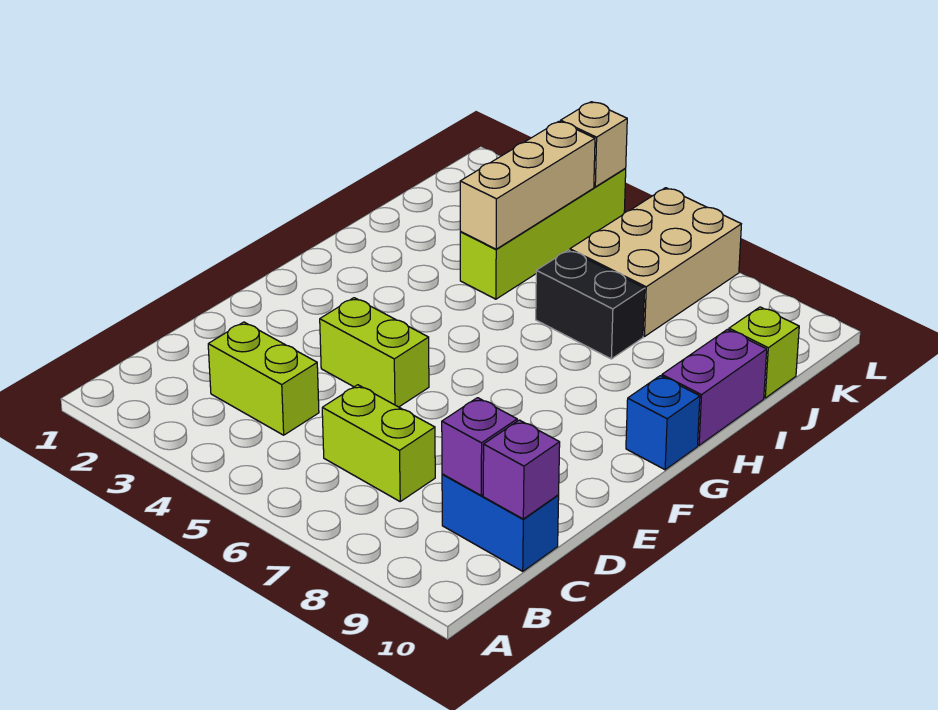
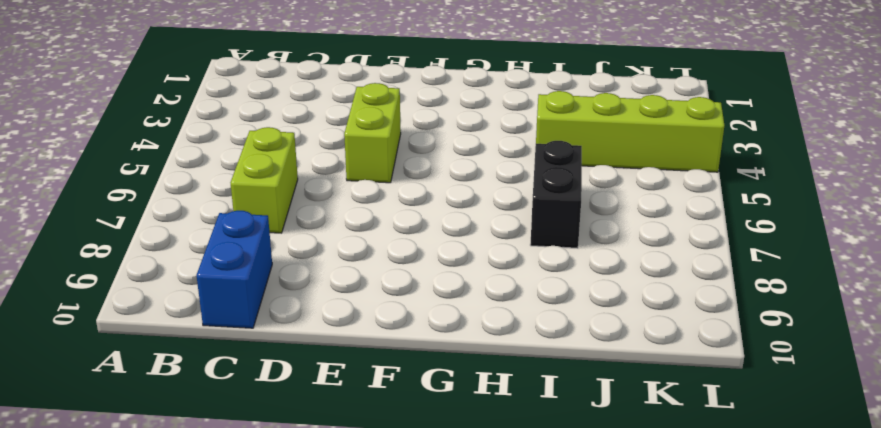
none -> lime 1x2 brick [208,322,319,435]
none -> blue 1x1 brick [626,376,700,470]
none -> purple 1x2 brick [662,329,767,445]

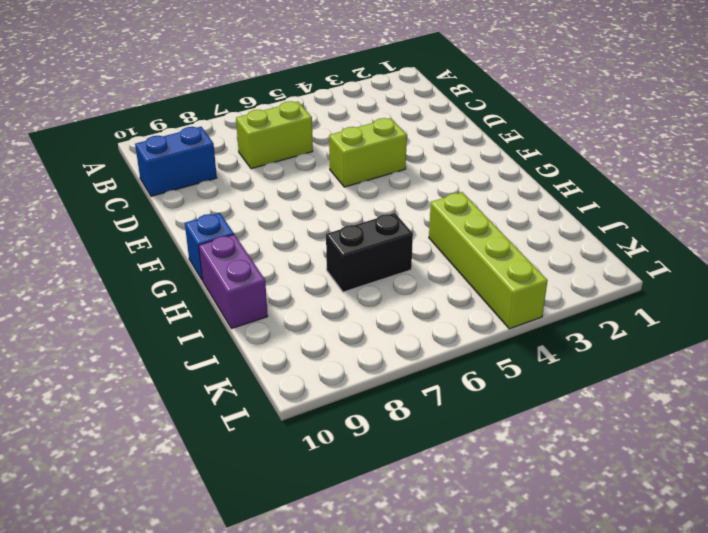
none -> lime 1x2 brick [208,322,319,435]
none -> tan 2x3 brick [570,188,741,337]
none -> lime 1x1 brick [729,307,799,398]

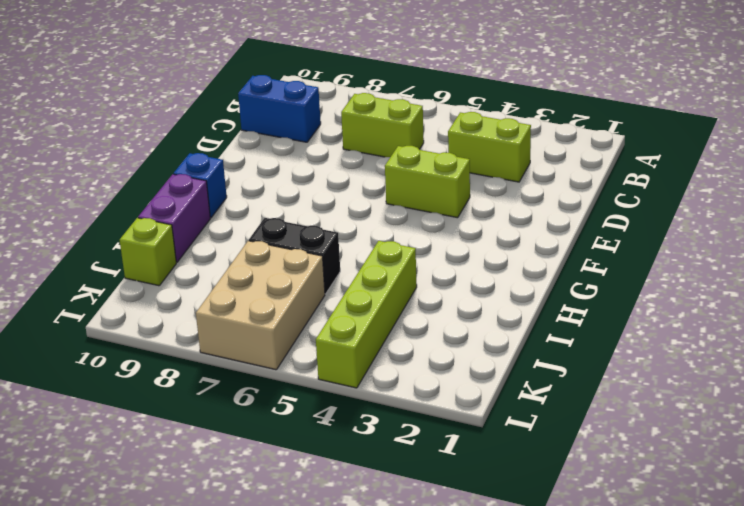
none -> purple 1x1 brick [442,398,517,495]
none -> purple 1x1 brick [483,420,560,519]
none -> tan 1x3 brick [460,121,595,249]

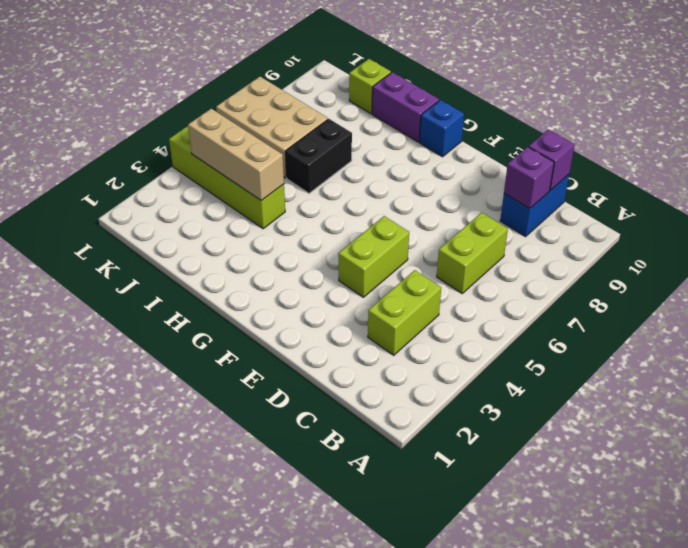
none -> tan 1x1 brick [561,102,627,187]

